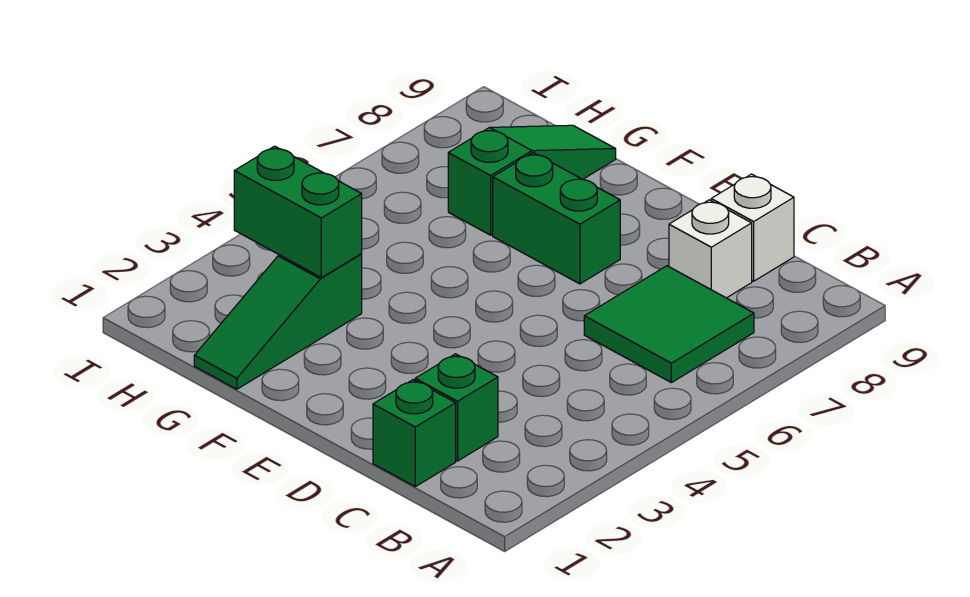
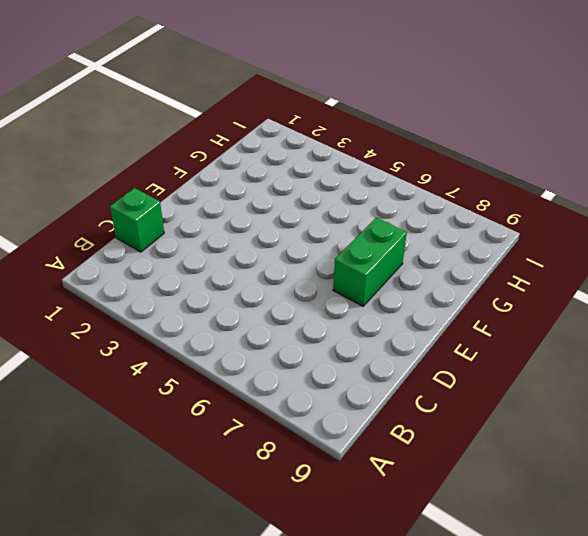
none -> green 2x2 tile [584,266,754,383]
none -> green 1x1 brick [415,354,498,461]

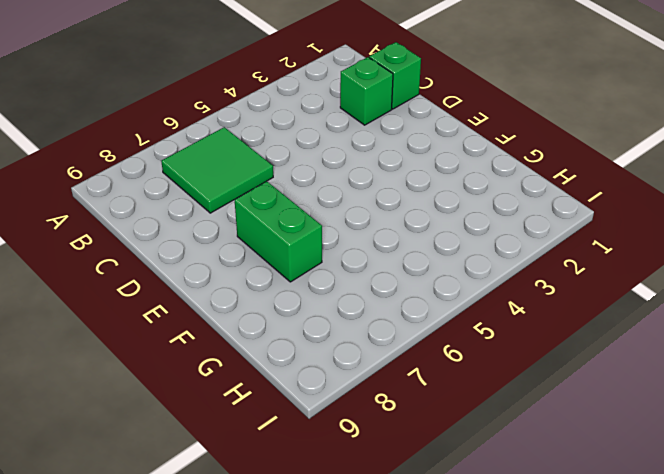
none -> white 1x1 brick [669,200,752,298]
none -> white 1x1 brick [711,174,794,281]

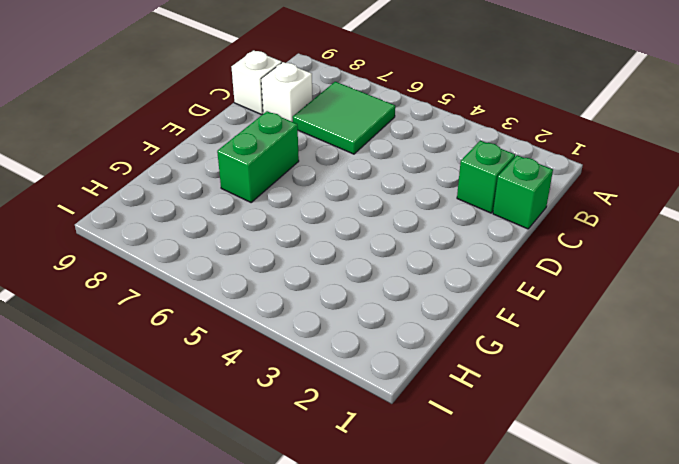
none -> green 1x3 slope [194,254,362,389]
none -> green 1x3 slope [448,125,616,235]

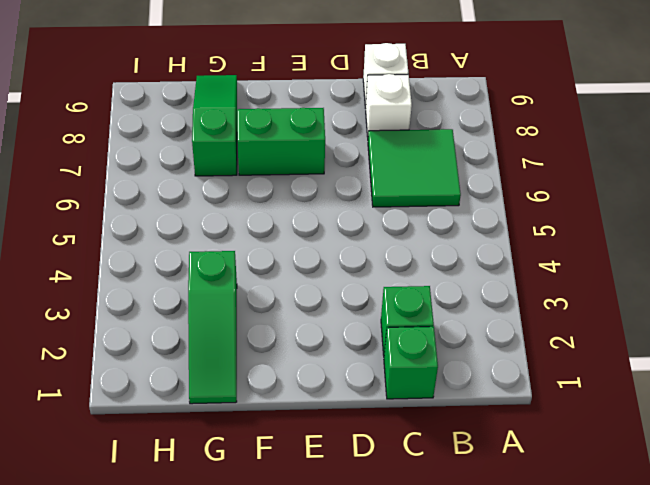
none -> green 1x2 brick [234,146,362,278]

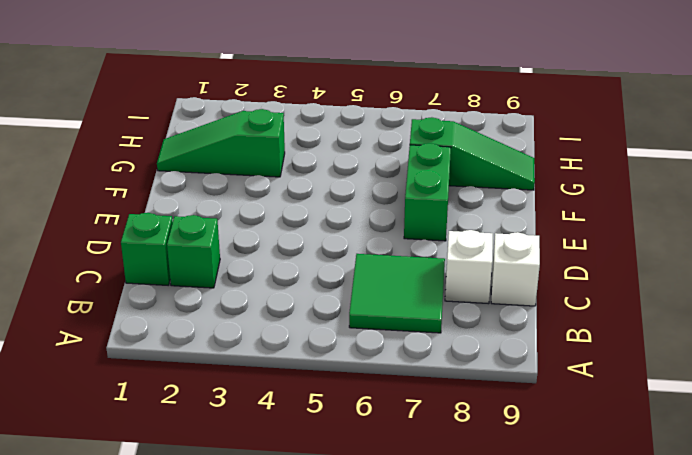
none -> green 1x2 brick [234,146,362,278]

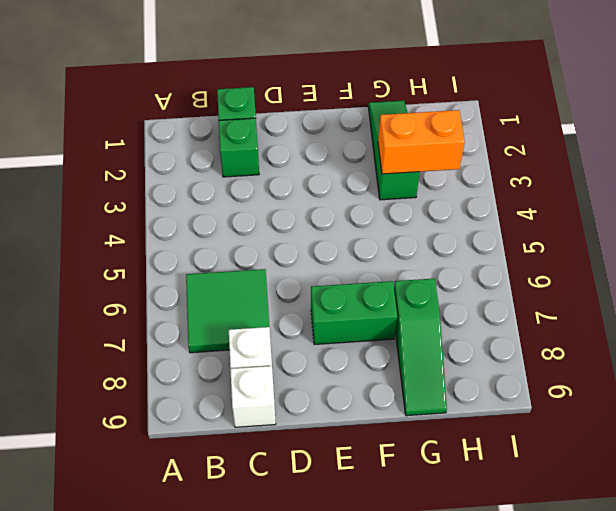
orange 1x2 brick [378,110,465,174] -> green 1x2 brick [234,146,362,278]

